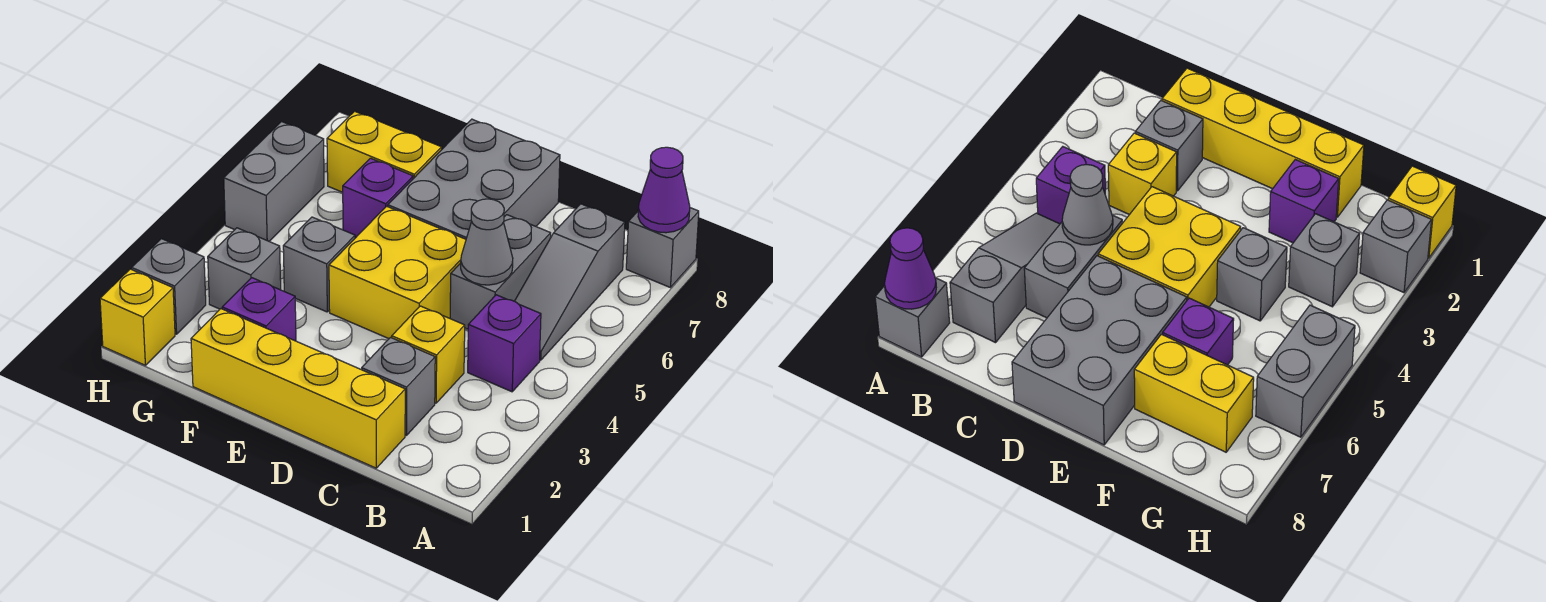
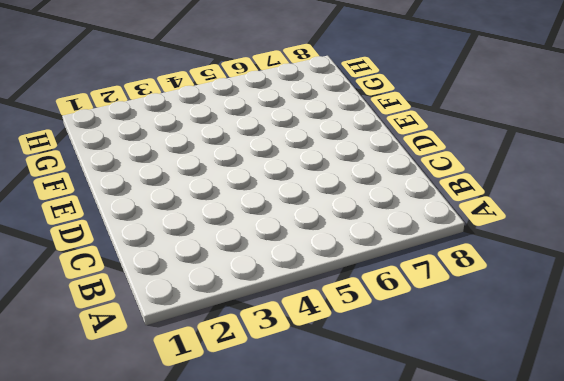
none -> grey 1x1 brick [626,208,699,288]
none -> purple 1x1 brick [468,295,541,392]
none -> grey 1x3 slope [515,204,625,360]

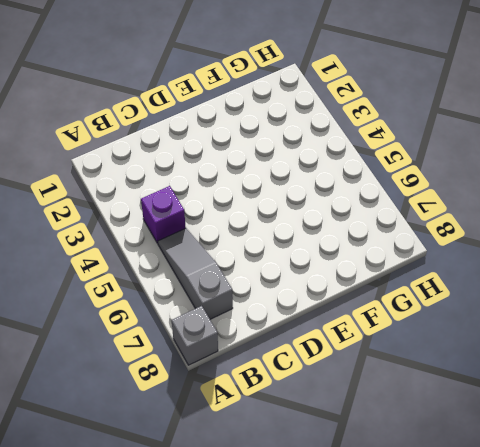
none -> yellow 1x4 brick [191,309,405,468]
none -> grey 1x1 brick [362,338,435,436]
none -> yellow 1x1 brick [392,306,465,403]

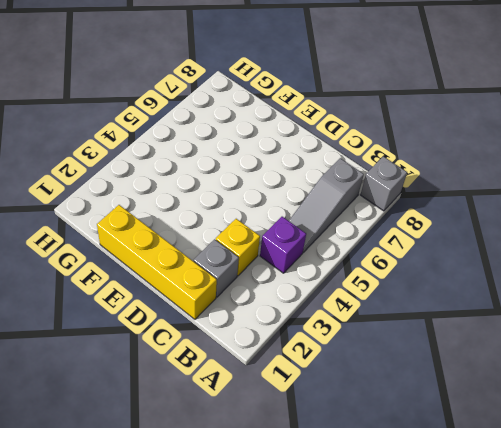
none -> grey 1x2 brick [450,215,551,329]
none -> yellow 2x2 brick [329,206,466,339]
none -> grey 2x3 brick [388,119,560,239]

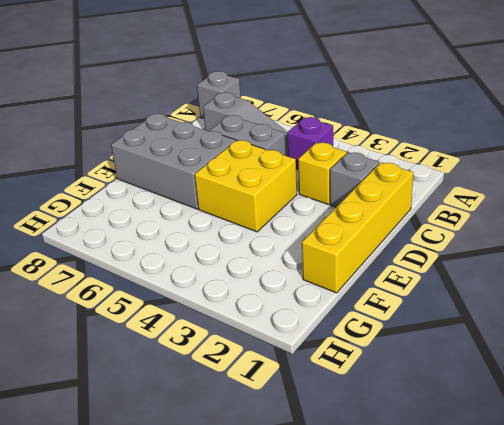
none -> purple 1x1 brick [222,278,296,341]
none -> grey 1x1 brick [283,217,355,312]
none -> purple 1x1 brick [343,158,413,238]

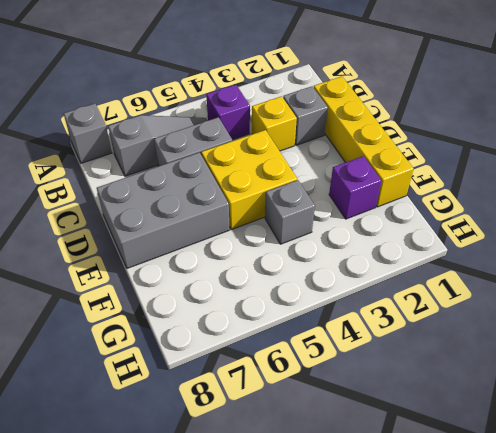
none -> purple 1x1 brick [343,158,413,238]
none -> yellow 1x2 brick [327,111,442,192]
none -> grey 1x1 brick [208,228,281,309]

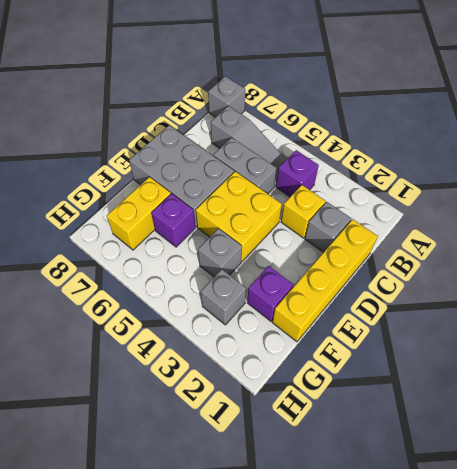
none -> yellow 1x1 brick [100,269,175,365]
none -> grey 1x1 brick [132,239,206,334]
none -> grey 1x2 brick [224,122,324,241]

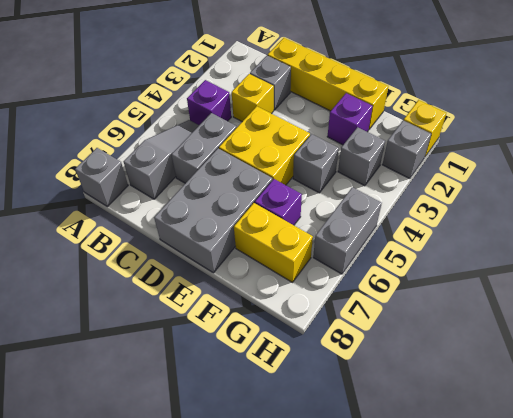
none -> purple 1x1 cone [638,147,690,233]
none -> grey 1x1 cone [461,199,513,285]

